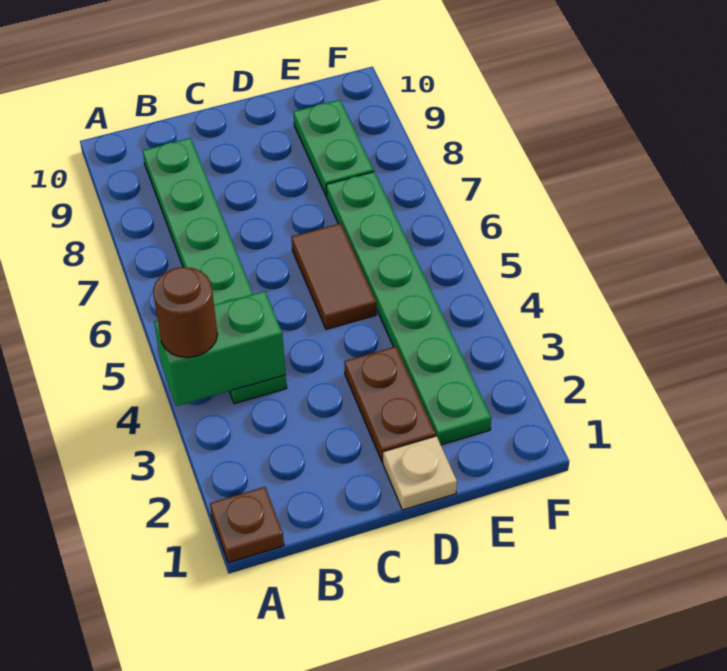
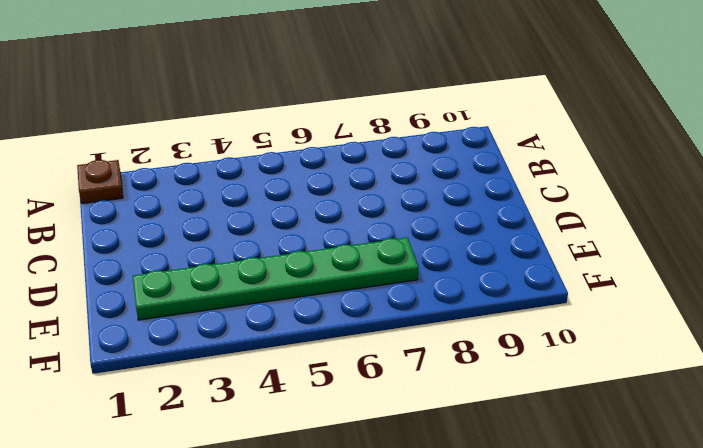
none -> green 1x6 plate [143,138,287,404]
none -> tan 1x1 plate [383,436,457,510]

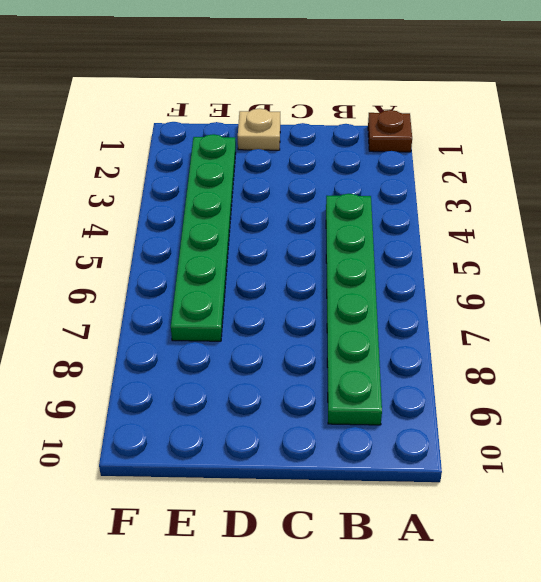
none -> brown 1x2 plate [344,346,436,462]
none -> brown 1x2 tile [291,223,376,329]

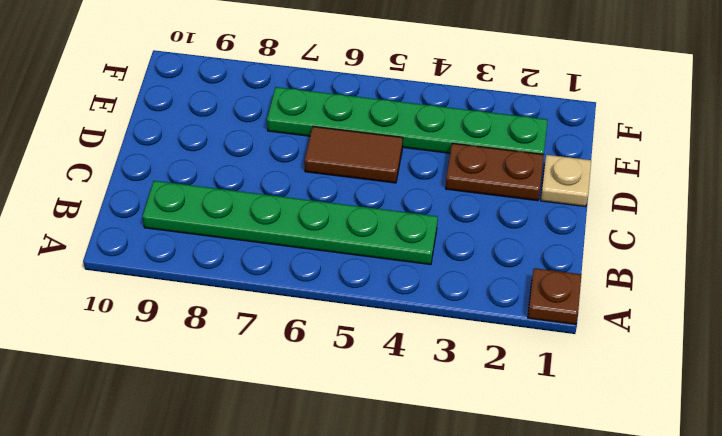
none -> green 1x2 plate [293,100,374,196]
none -> green 1x2 brick [154,291,286,406]

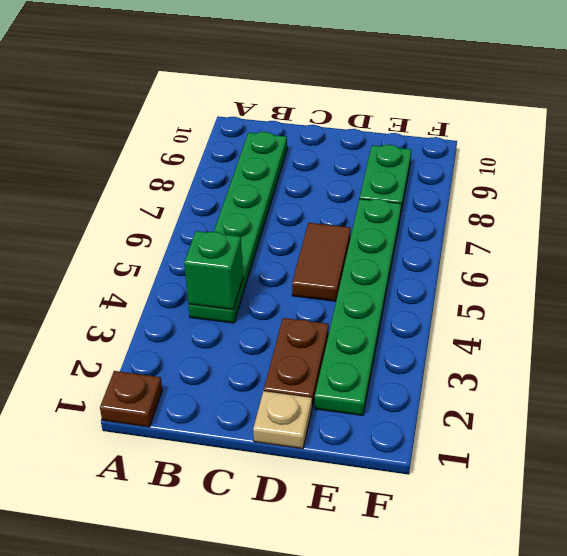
green 1x1 brick [184,231,243,310] -> green 1x2 brick [154,291,286,406]
none -> brown 1x1 round brick [153,267,218,358]

